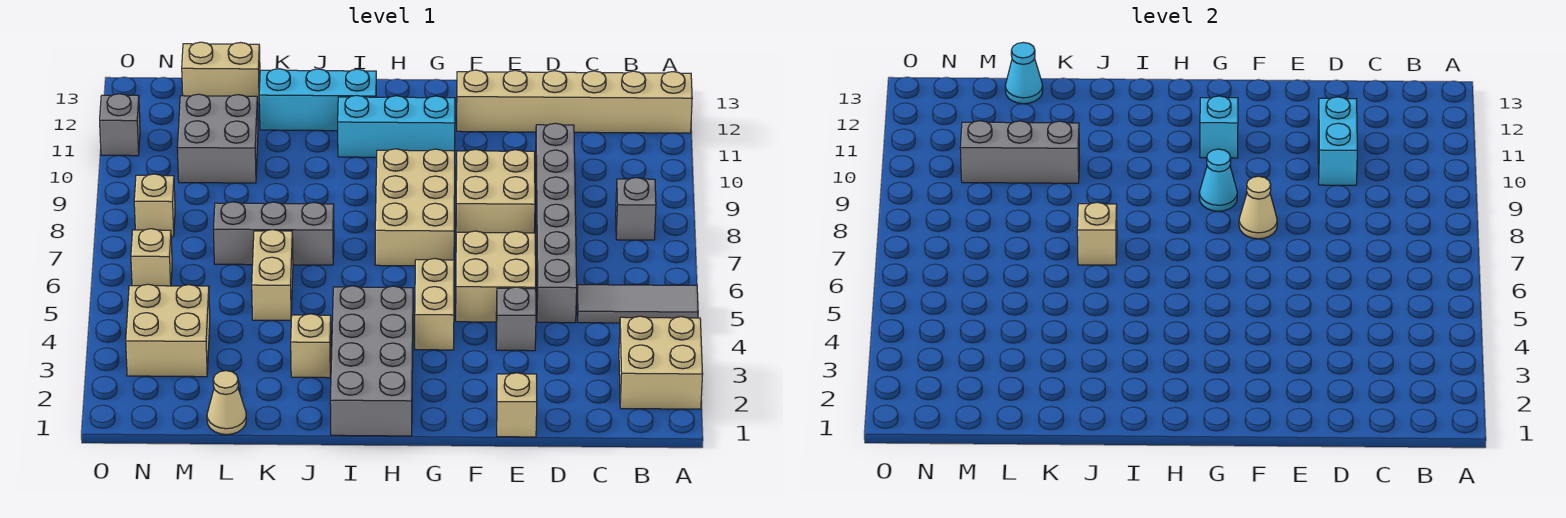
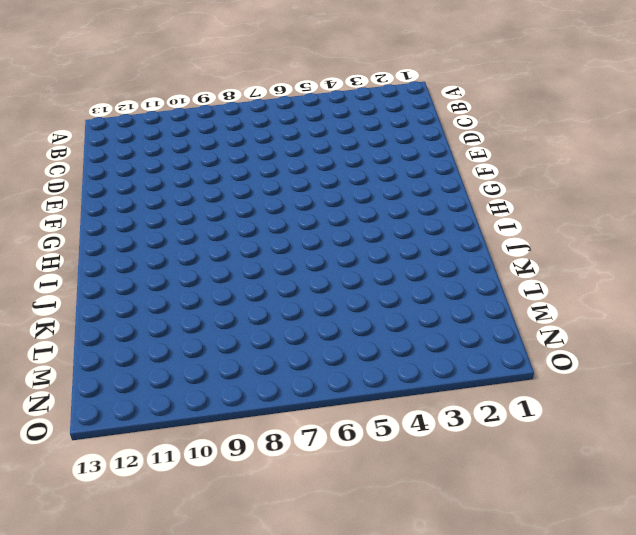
none -> tan 2x2 brick [619,316,703,409]
none -> grey 1x3 tile [577,285,698,323]
none -> tan 1x6 brick [457,70,692,133]
none -> grey 1x1 brick [616,178,656,240]

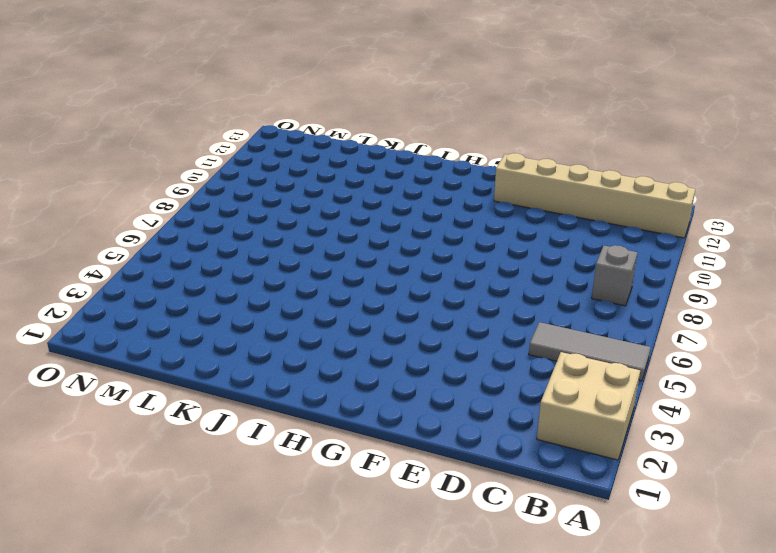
none -> grey 1x6 brick [535,123,577,323]
none -> tan 1x1 brick [497,373,537,437]
none -> grey 1x1 brick [496,287,536,351]
none -> tan 2x2 brick [456,231,536,322]

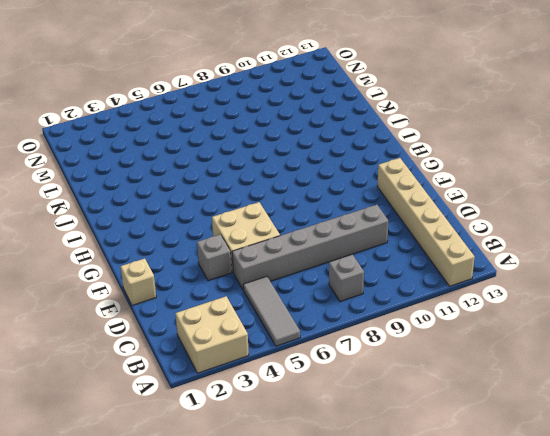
none -> tan 2x2 brick [456,149,535,233]
none -> tan 1x2 brick [415,259,454,350]
none -> tan 2x3 brick [375,149,455,266]
none -> cyan 1x3 brick [338,96,455,157]

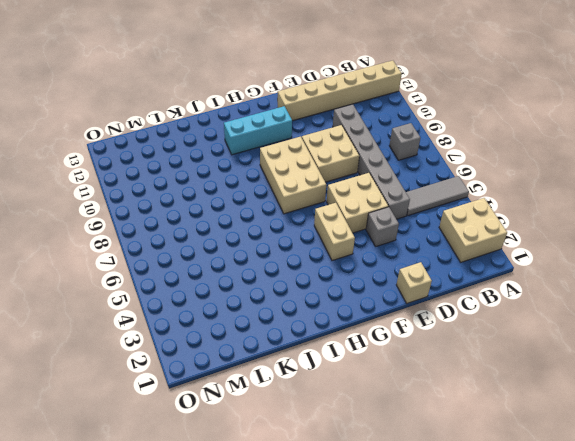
none -> grey 2x4 brick [330,286,413,436]
none -> cyan 1x3 brick [259,69,376,131]
none -> tan 1x1 brick [291,314,331,378]
none -> grey 1x3 brick [214,202,334,265]

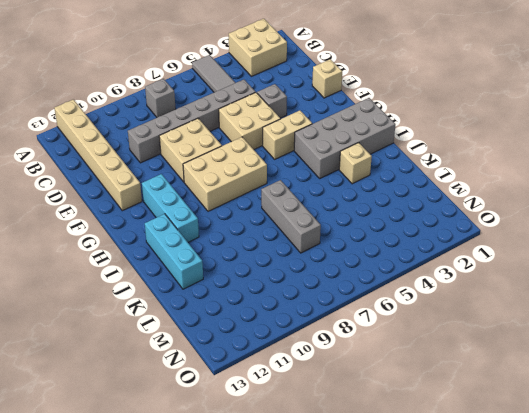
none -> tan 1x2 brick [252,230,293,320]
none -> tan 1x1 cone [207,371,246,435]
none -> grey 2x2 brick [177,94,258,183]
none -> tan 1x2 brick [182,42,260,104]

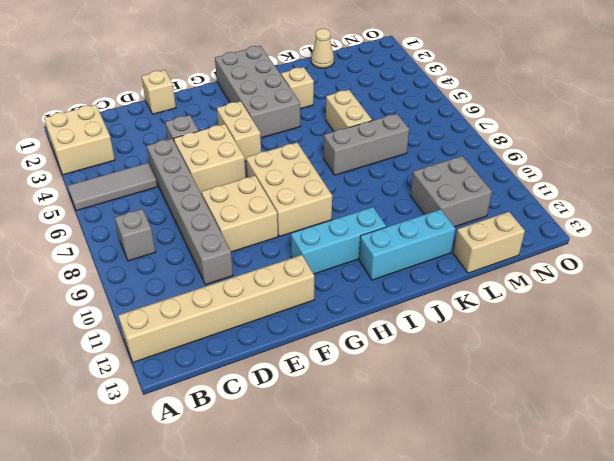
none -> tan 2x2 brick [126,284,210,377]
none -> tan 1x1 brick [131,229,172,286]
none -> tan 1x1 brick [134,174,175,237]
none -> grey 1x1 brick [100,94,140,156]

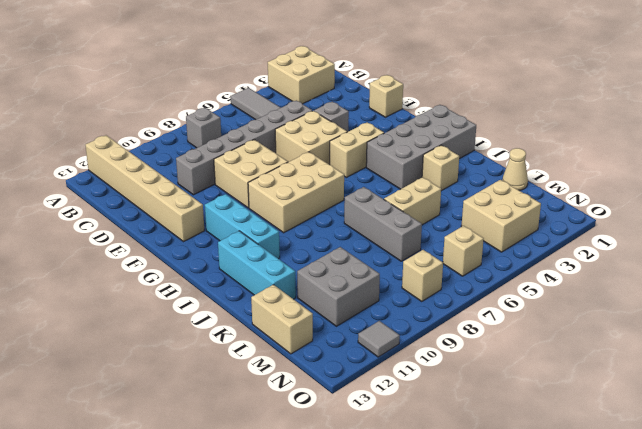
grey 1x1 tile [358,321,400,357] -> grey 1x1 brick [100,94,140,156]
none -> cyan 1x2 brick [1318,97,1357,185]
none -> tan 1x1 cone [1239,176,1277,239]
none -> cyan 1x1 cone [1199,149,1237,211]
none -> cyan 1x1 brick [1200,96,1238,158]

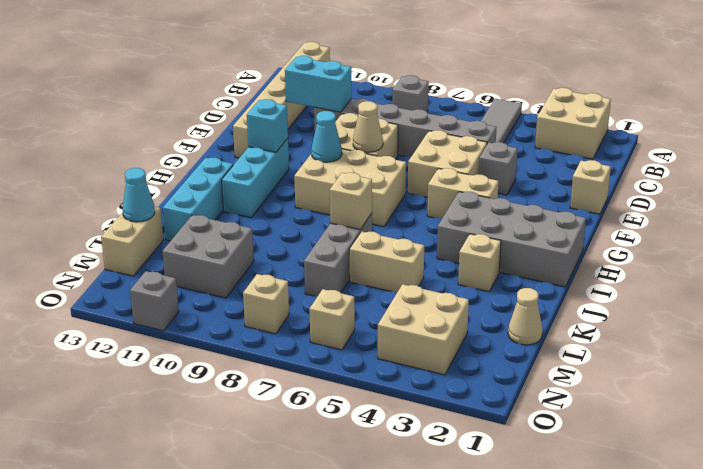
none -> grey 1x3 brick [960,121,1079,183]

